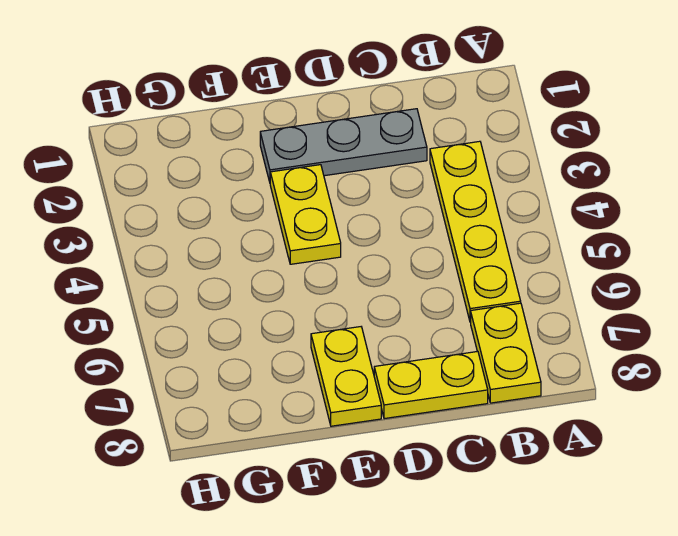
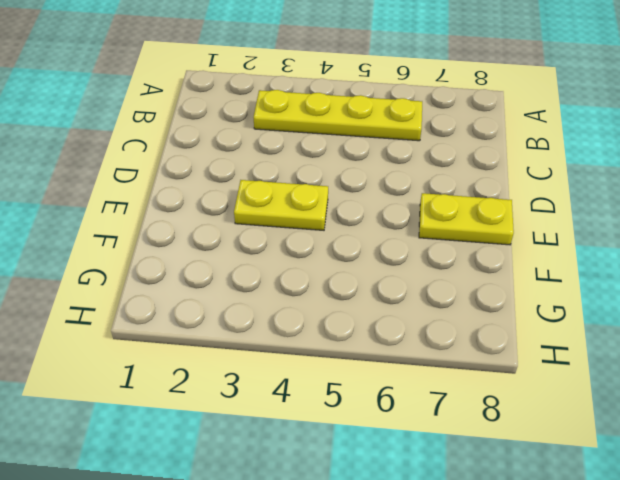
none -> yellow 1x2 plate [471,303,541,403]
none -> grey 1x3 plate [260,109,427,182]

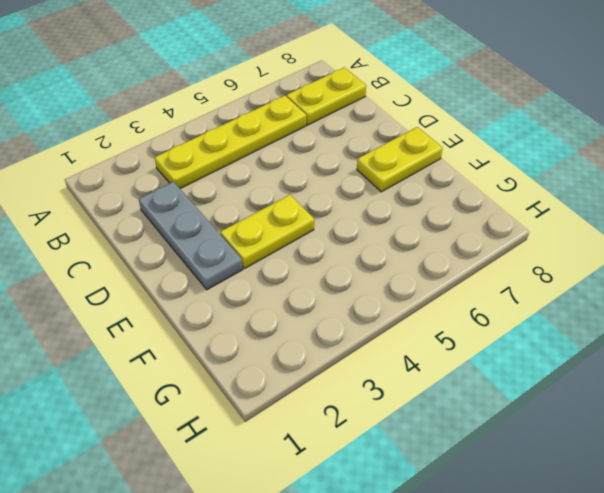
none -> yellow 1x2 plate [374,351,488,419]

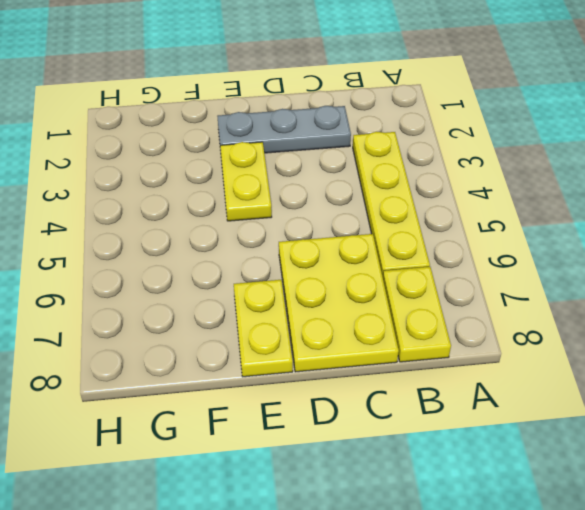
yellow 2x3 plate [279,234,399,372] -> yellow 1x2 plate [374,351,488,419]

